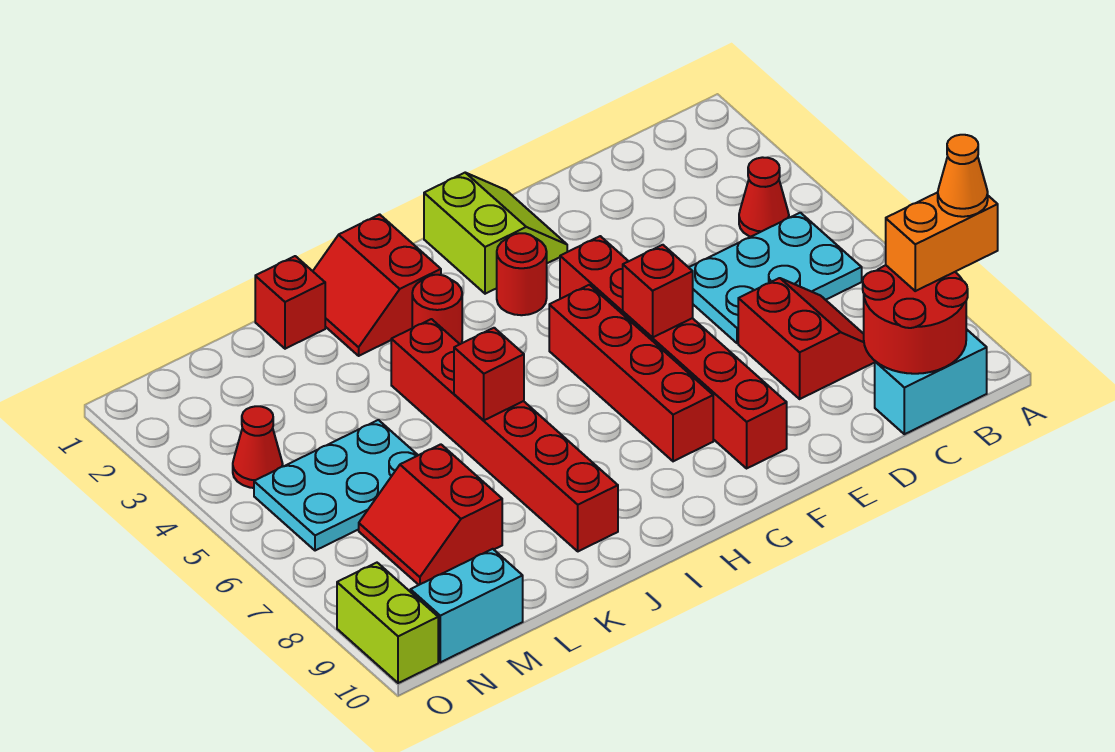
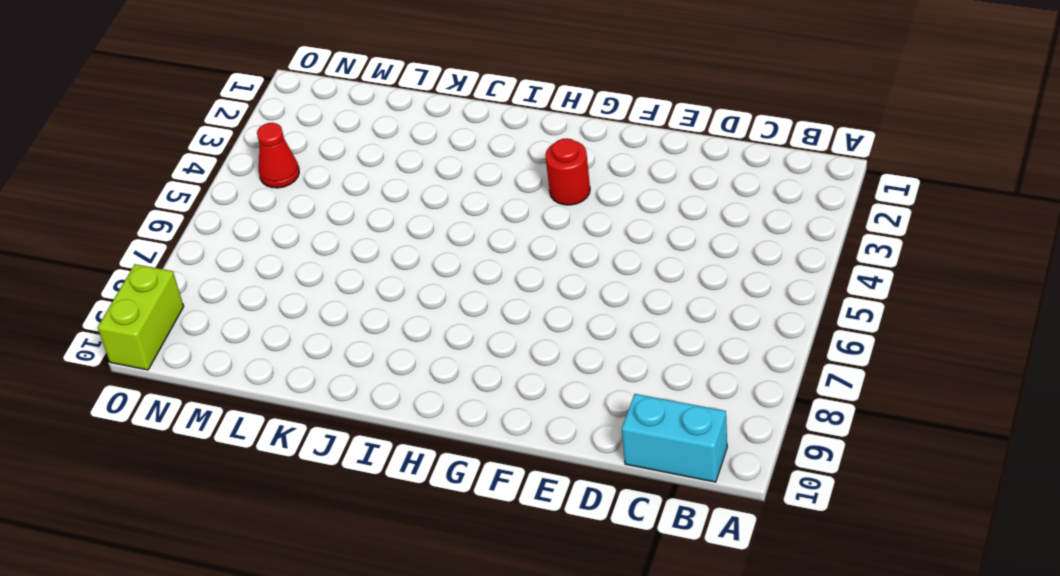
none -> red 1x1 cone [739,157,789,237]
none -> cyan 2x3 plate [689,213,862,343]
none -> red 2x2 slope [738,278,875,399]

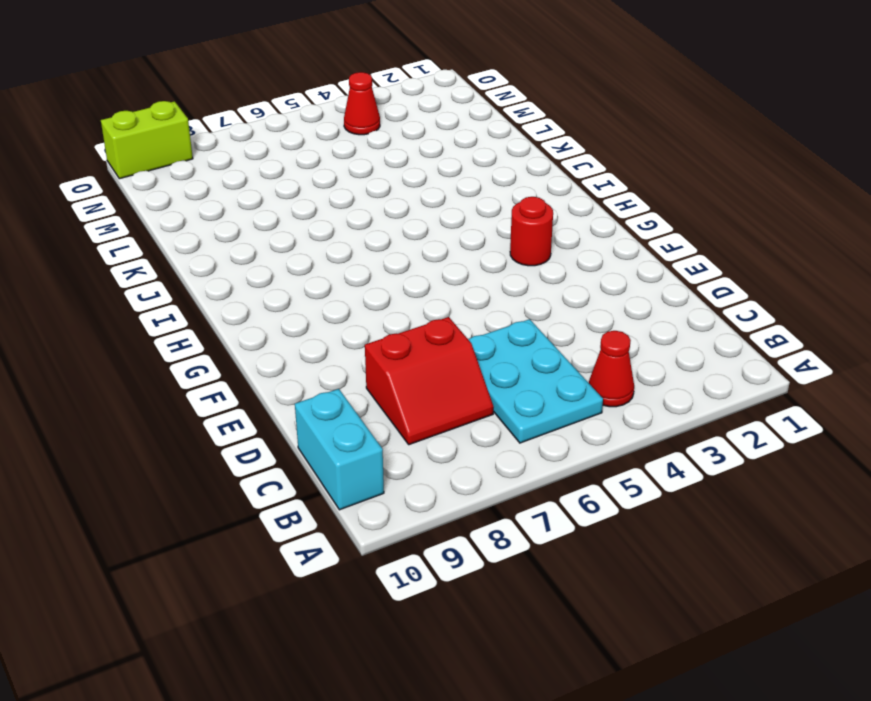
none -> lime 2x2 slope [424,173,567,294]
none -> red 1x6 brick [560,236,787,468]
none -> red 1x4 brick [549,285,713,461]

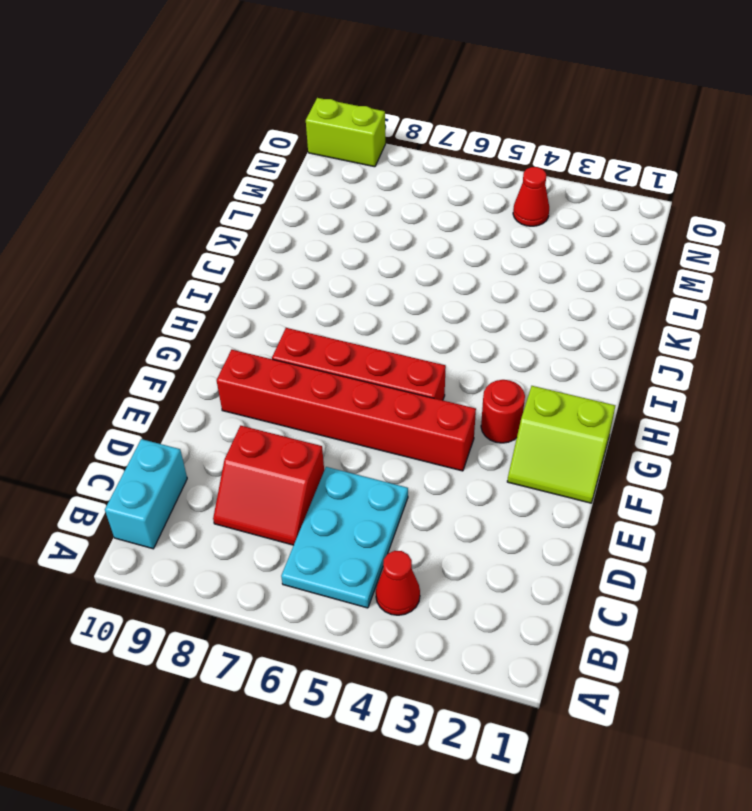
none -> red 2x2 slope [313,214,441,356]
none -> red 1x1 round brick [412,275,462,344]
none -> red 1x6 brick [391,319,618,551]

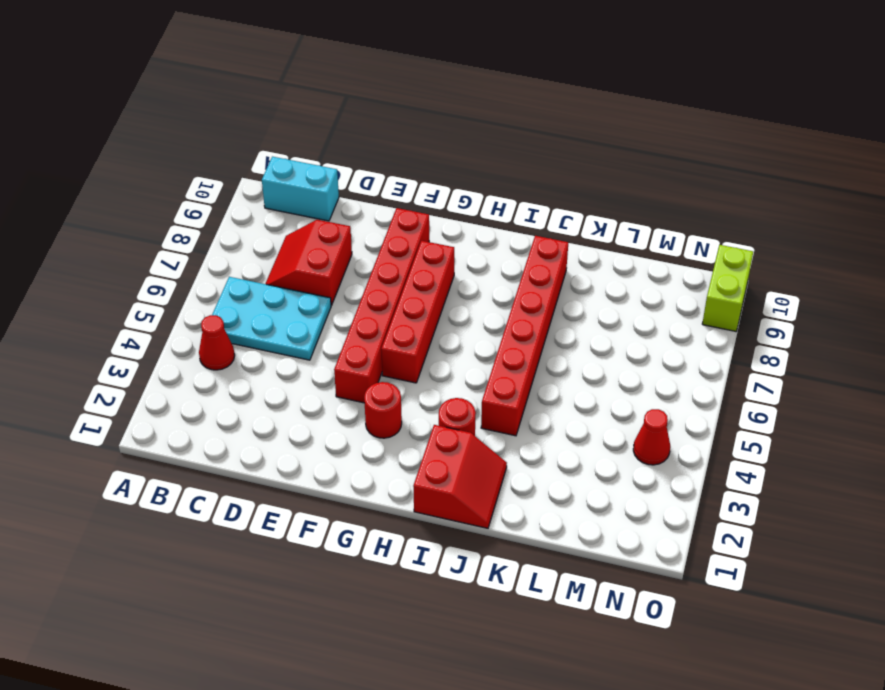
none -> lime 2x2 slope [424,173,567,294]
none -> red 1x1 brick [255,256,325,349]
none -> cyan 2x3 plate [254,420,418,551]

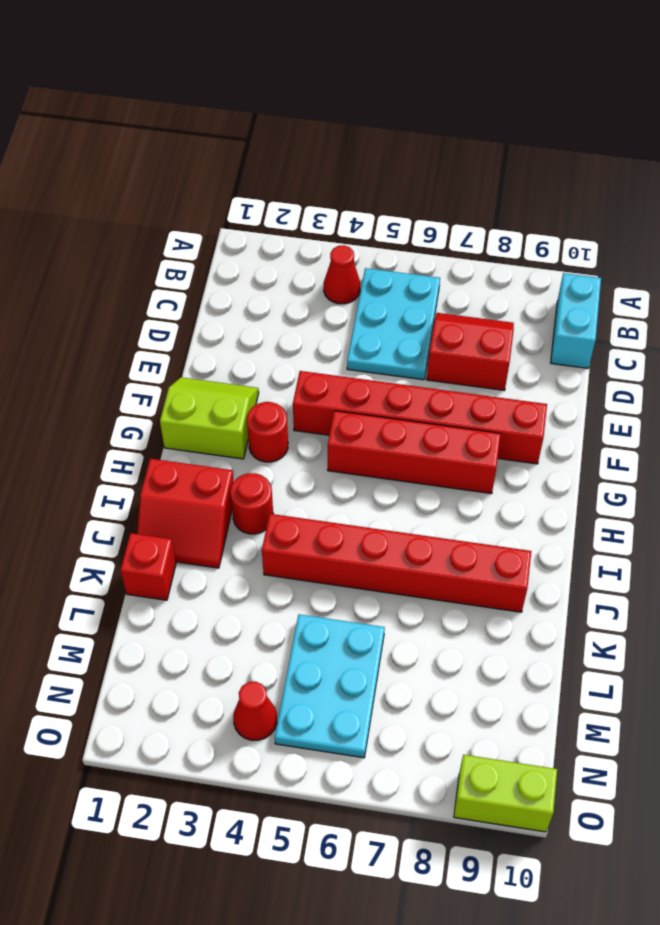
none -> red 2x2 slope [359,444,502,585]
none -> cyan 1x2 brick [410,549,523,662]
none -> red 2x2 round brick [863,265,968,374]

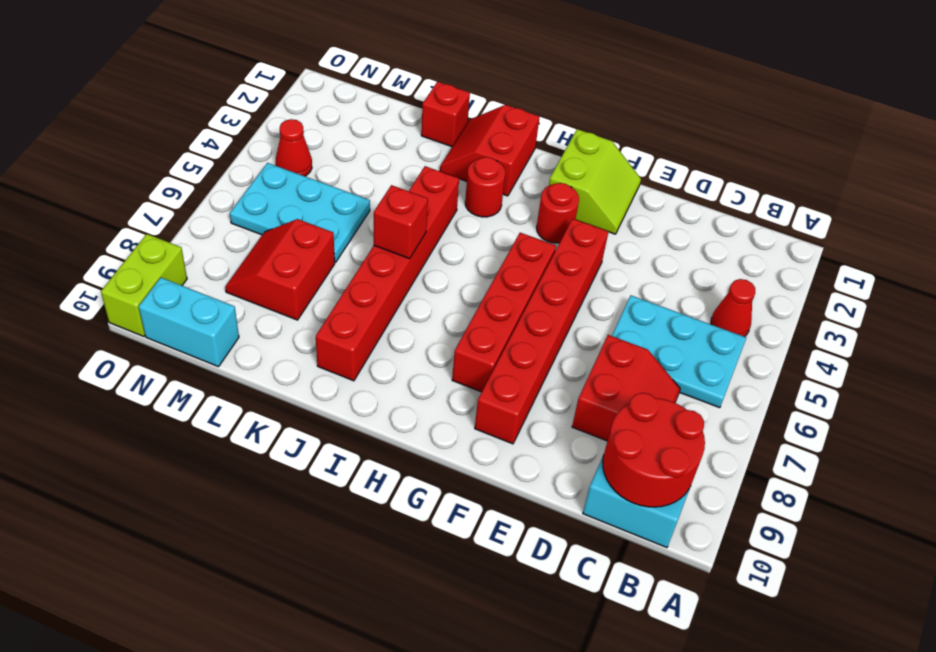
none -> red 1x1 brick [623,245,693,338]
none -> orange 1x2 brick [886,192,998,291]
none -> orange 1x1 cone [938,135,988,217]

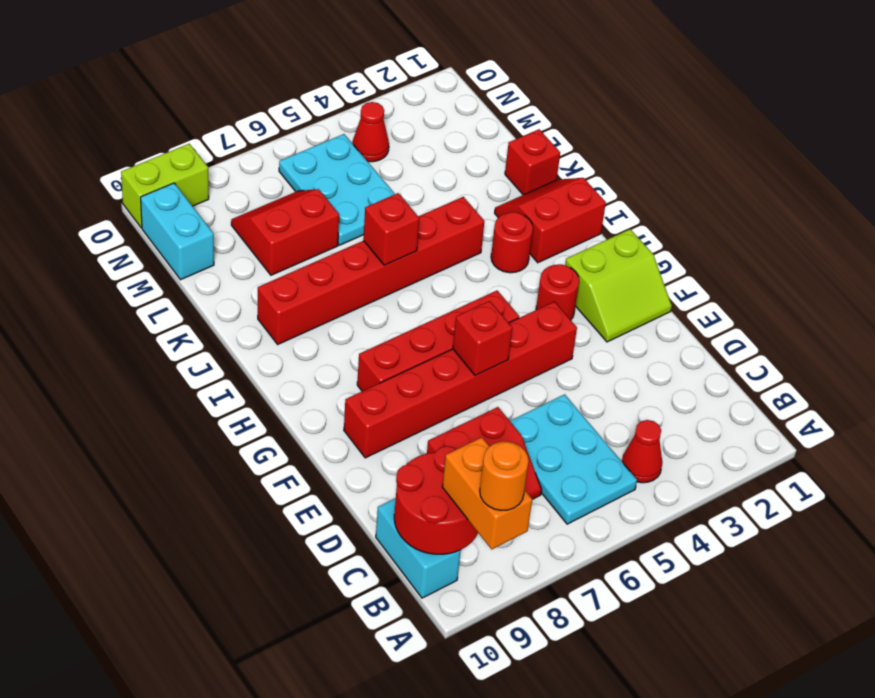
orange 1x1 round brick [480,442,528,510] -> orange 1x1 cone [938,135,988,217]

